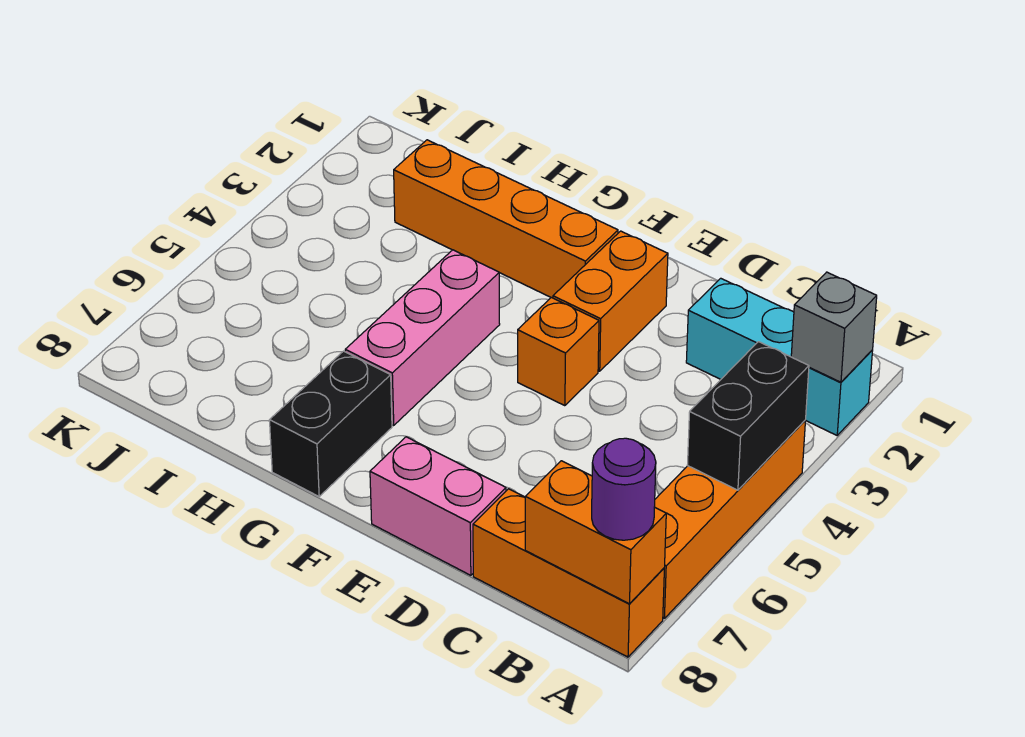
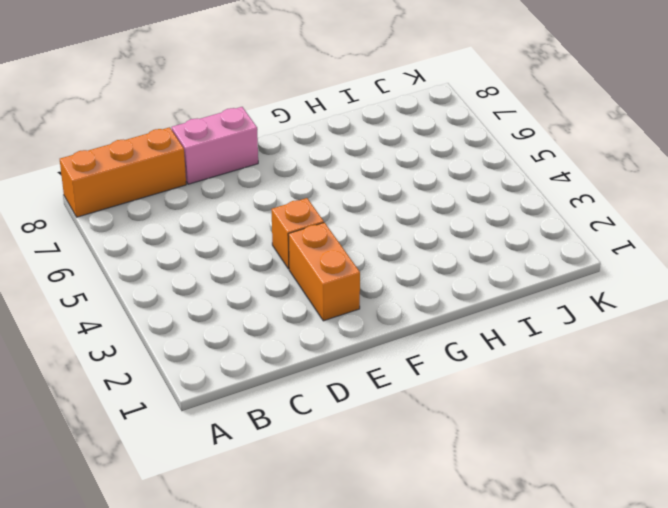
none -> cyan 1x3 brick [686,278,873,435]
none -> orange 1x4 brick [655,420,806,618]
none -> orange 1x4 brick [394,140,618,298]

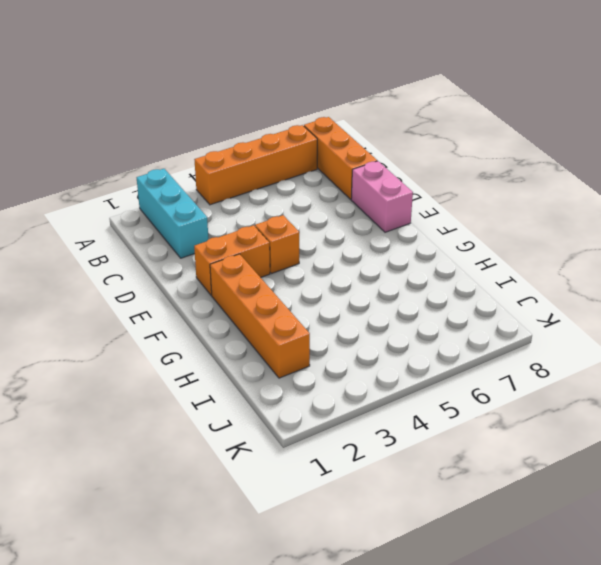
none -> pink 1x3 brick [345,250,500,425]
none -> black 1x2 brick [270,351,392,496]
none -> grey 1x1 brick [791,272,877,382]

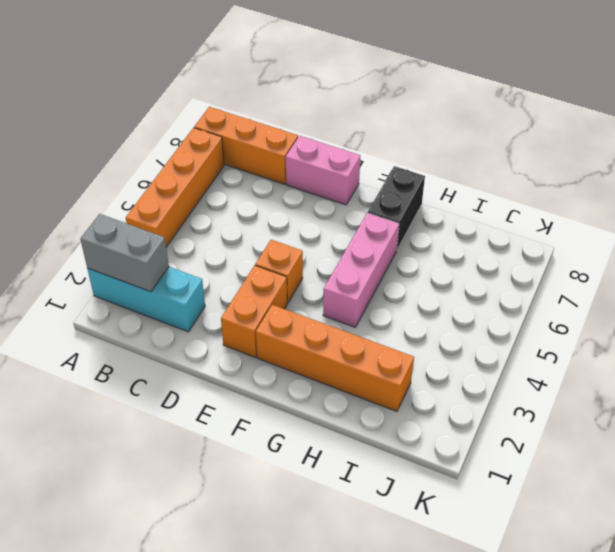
grey 1x2 brick [81,214,169,292] -> grey 1x1 brick [791,272,877,382]
none -> black 1x2 brick [687,342,809,490]
none -> orange 1x2 brick [525,461,666,604]
none -> purple 1x1 round brick [592,438,656,540]

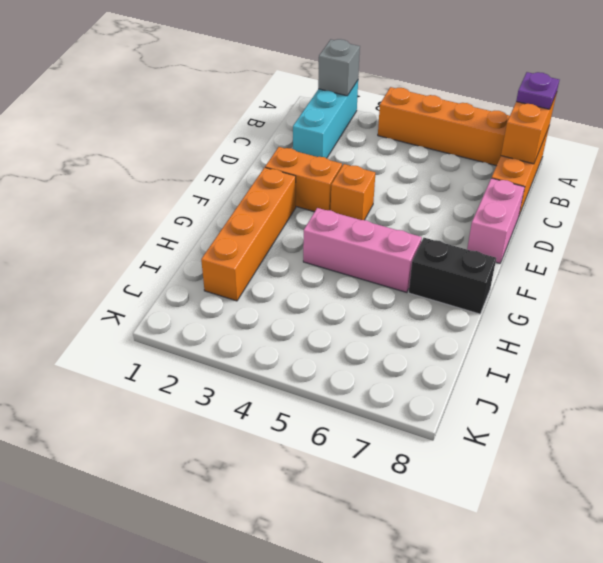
purple 1x1 plate [516,72,559,109] -> purple 1x1 round brick [592,438,656,540]
none -> black 1x2 brick [687,342,809,490]

